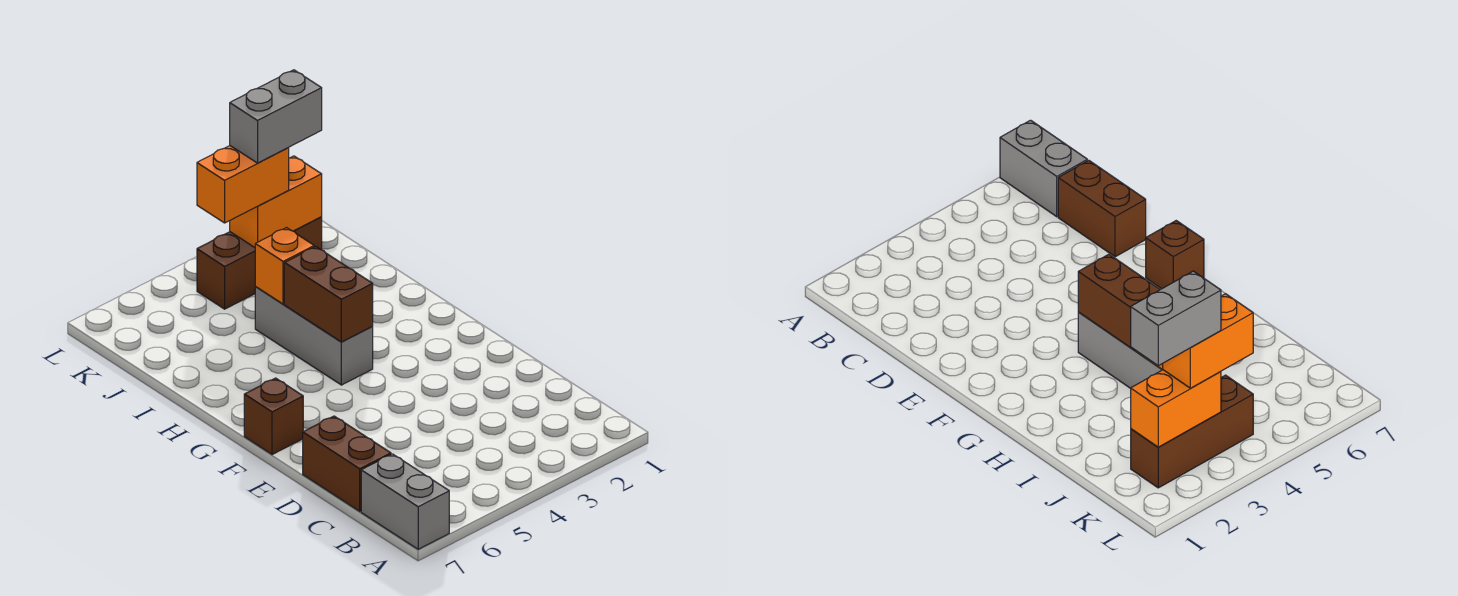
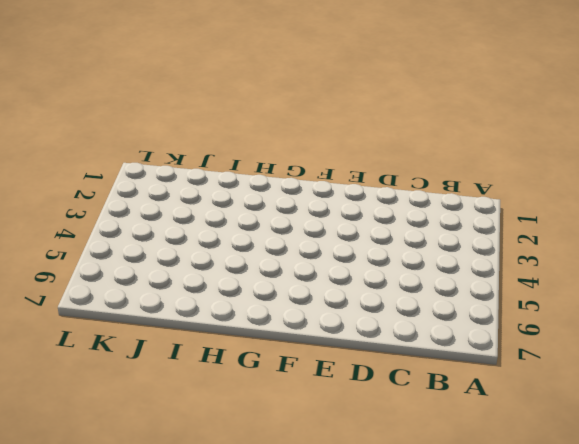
none -> grey 1x2 brick [361,454,449,549]
none -> brown 1x2 brick [303,416,391,511]

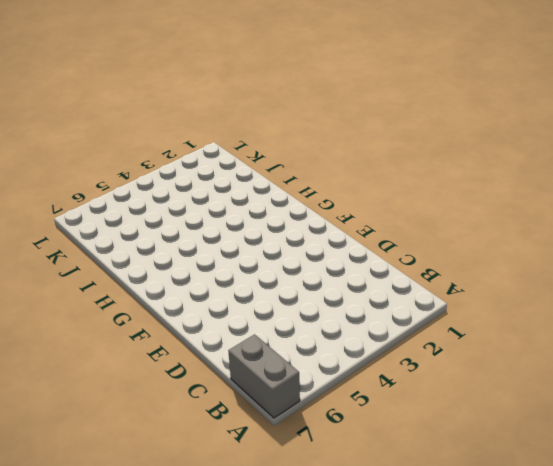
none -> brown 1x2 brick [303,416,391,511]
none -> brown 1x1 brick [244,378,303,455]

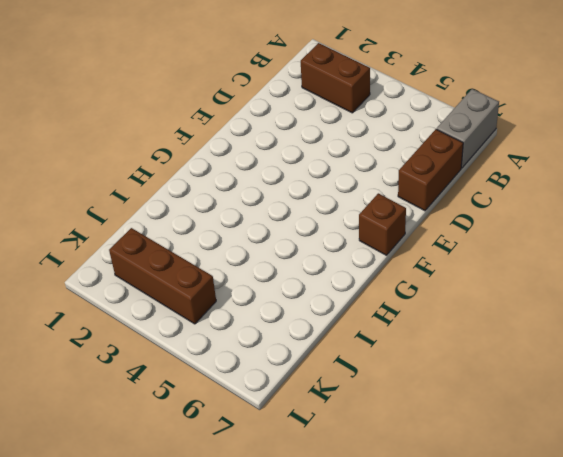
brown 1x2 brick [301,43,370,113] -> brown 1x2 brick turned to [284,247,373,342]
none -> grey 1x3 brick [255,287,373,385]
none -> orange 1x1 brick [255,228,314,304]

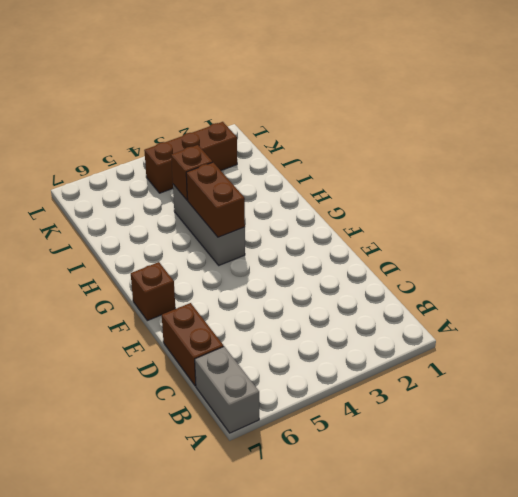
brown 1x1 brick [171,145,213,200] -> orange 1x1 brick [255,228,314,304]
none -> orange 1x2 brick [230,156,322,247]
none -> orange 1x2 brick [197,146,289,223]

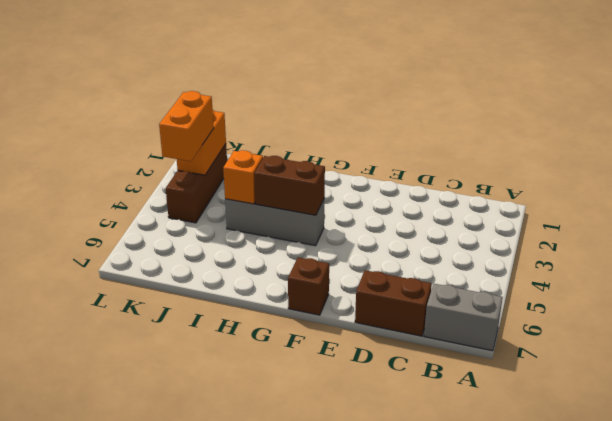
none -> grey 1x2 brick [230,70,322,163]

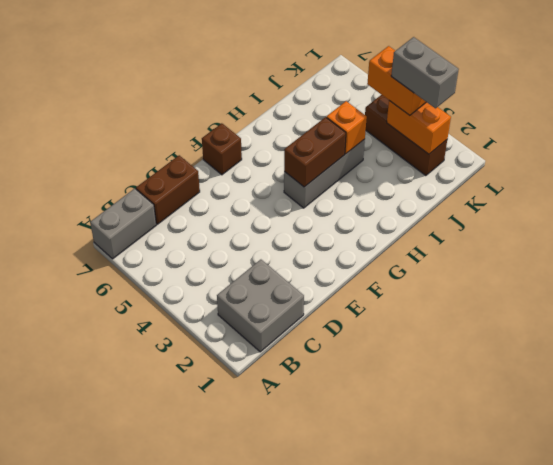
grey 2x2 brick [217,260,304,352] -> none

